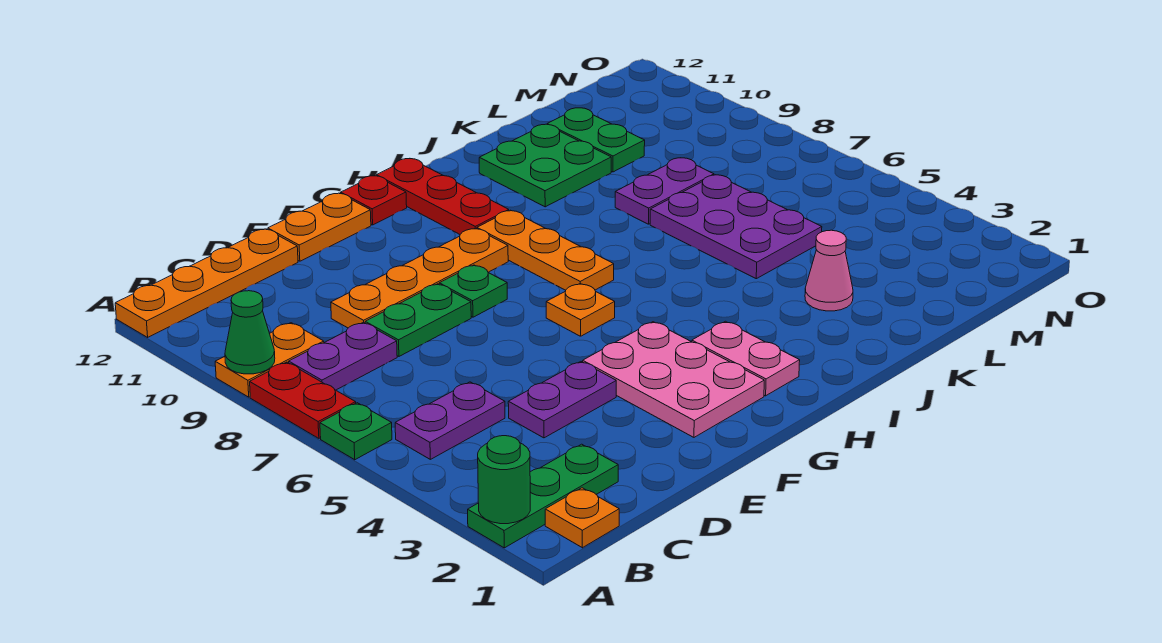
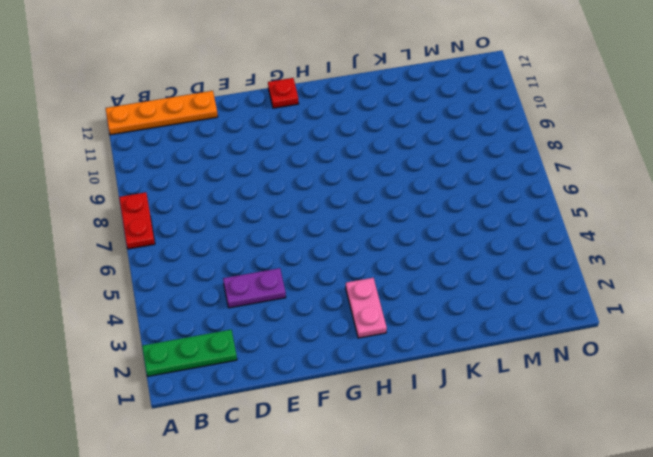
none -> green 1x1 plate [320,403,392,460]
none -> orange 1x2 plate [215,323,324,397]
none -> orange 1x1 plate [545,488,619,548]

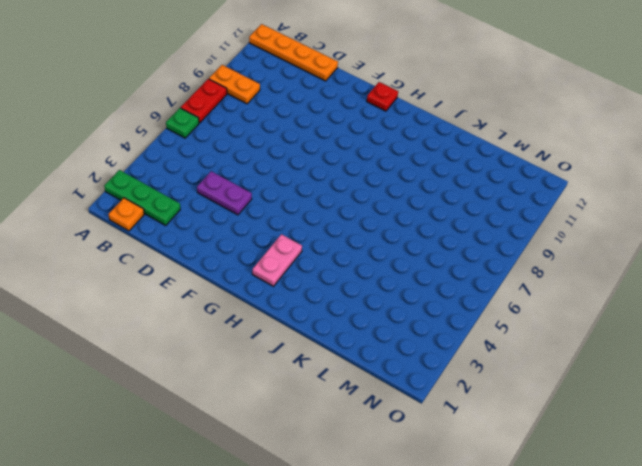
none -> purple 1x2 plate [395,382,505,459]
none -> purple 1x2 plate [289,322,397,390]
none -> green 1x2 plate [365,284,471,356]

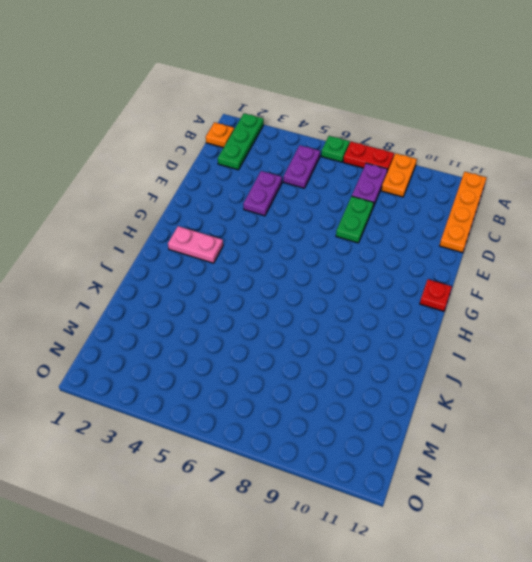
none -> orange 1x4 plate [331,228,508,328]
none -> orange 1x2 plate [268,193,371,261]
none -> pink 2x3 plate [583,322,764,437]

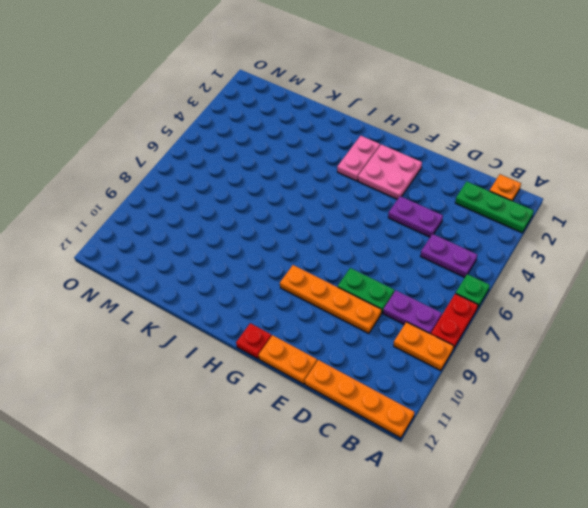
pink 2x2 plate [358,144,422,199] -> pink 2x3 plate [583,322,764,437]
none -> green 1x1 plate [439,265,507,317]
none -> orange 1x1 plate [546,284,615,336]
none -> orange 1x3 plate [477,210,614,290]

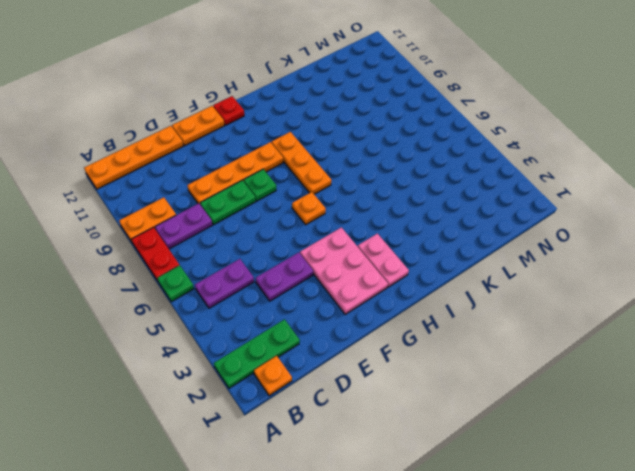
none -> red 1x3 plate [376,159,509,234]
none -> green 2x2 plate [479,124,611,207]
none -> pink 1x1 cone [805,230,853,311]

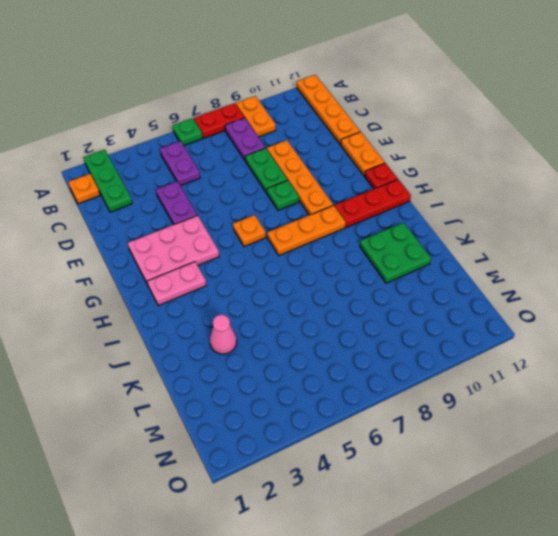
none -> purple 2x3 plate [650,175,822,279]
none -> purple 1x2 plate [615,158,714,224]
none -> green 1x2 plate [547,108,645,172]

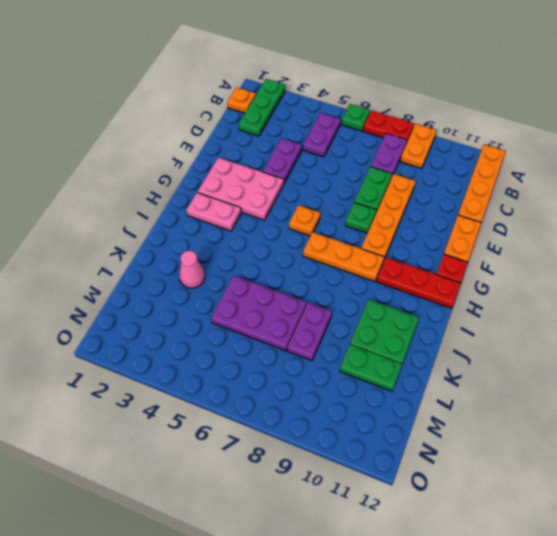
none -> green 1x1 round brick [478,436,530,524]
none -> green 1x1 cone [225,291,275,374]

